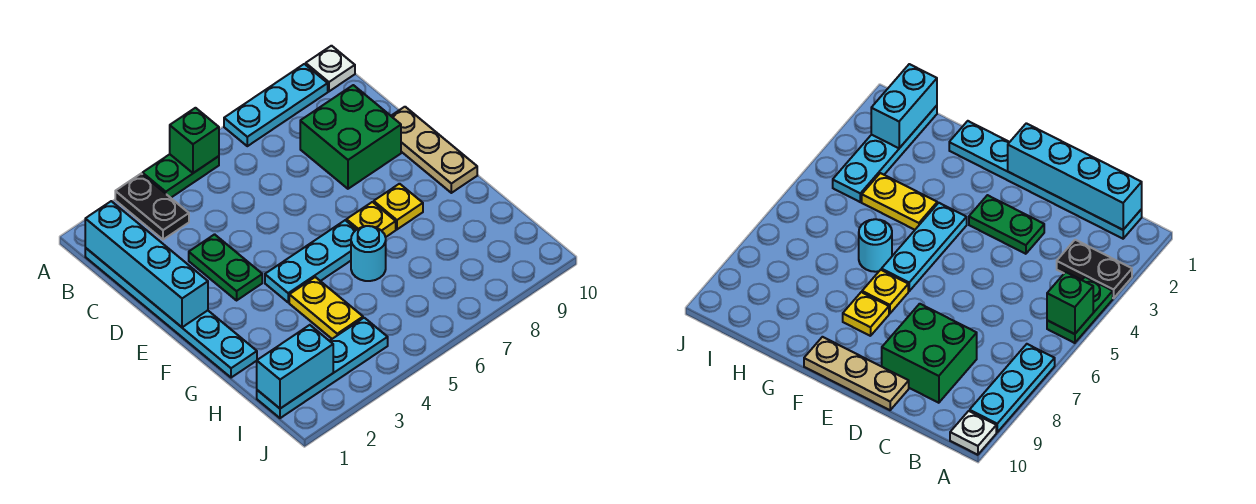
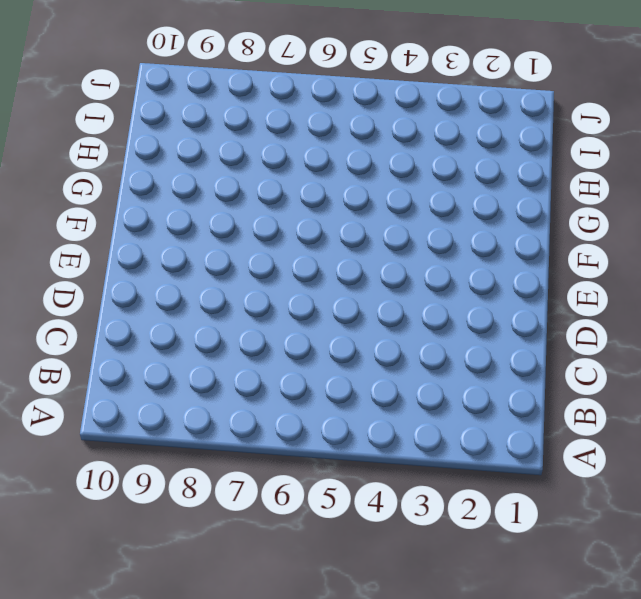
none -> black 1x2 plate [115,174,189,240]
none -> green 1x2 plate [142,154,219,198]
none -> cyan 1x3 plate [224,64,328,146]

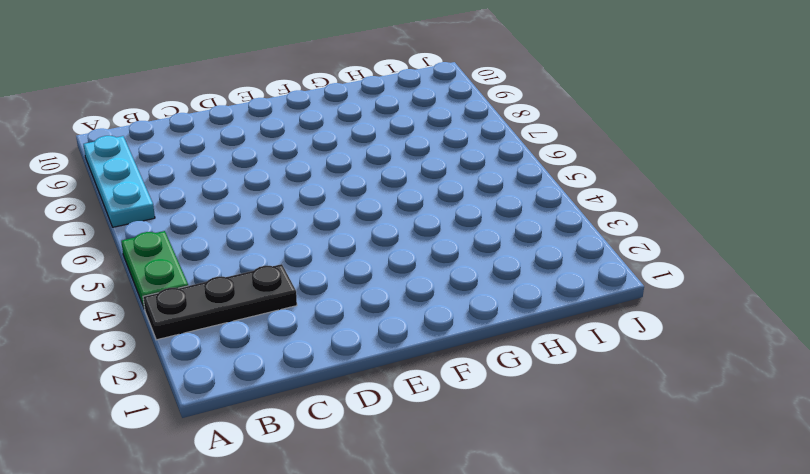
black 1x3 plate [143,264,297,340] -> black 1x2 plate [115,174,189,240]
none -> white 1x1 plate [306,46,355,91]
none -> cyan 1x6 plate [85,248,257,378]
none -> green 2x2 brick [300,85,401,189]

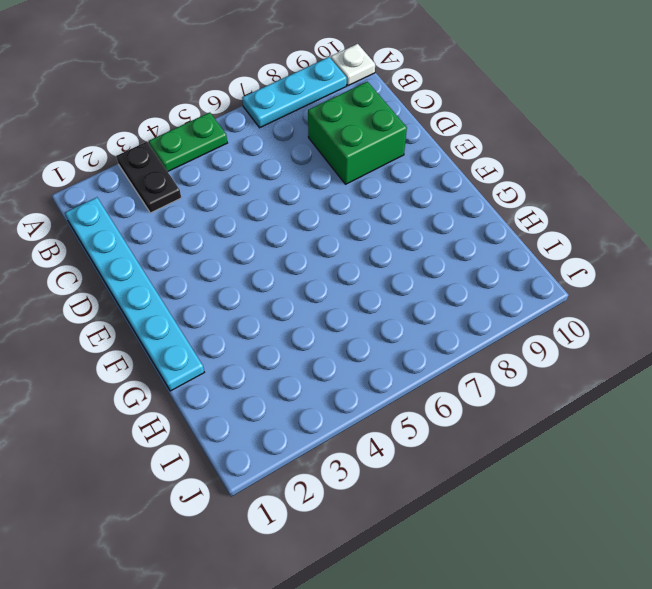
none -> green 1x2 plate [189,234,262,300]
none -> tan 1x3 plate [391,107,477,193]
none -> cyan 1x3 plate [265,220,357,302]

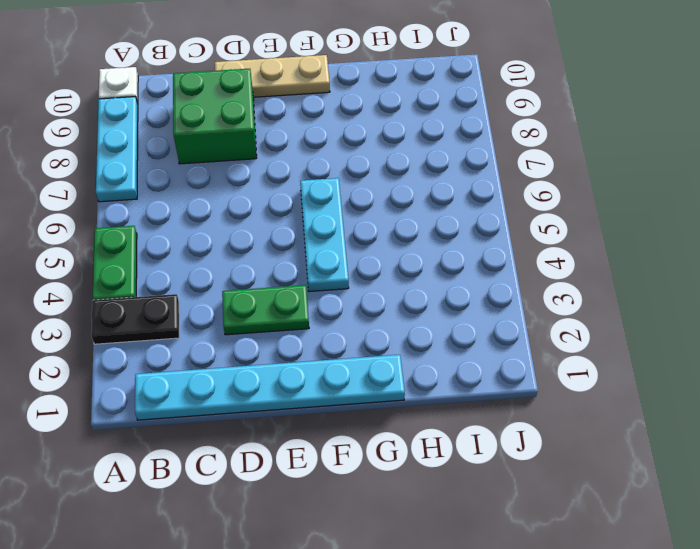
none -> yellow 1x1 plate [346,202,396,237]
none -> yellow 1x1 plate [374,184,423,229]
none -> yellow 1x2 plate [289,277,363,339]

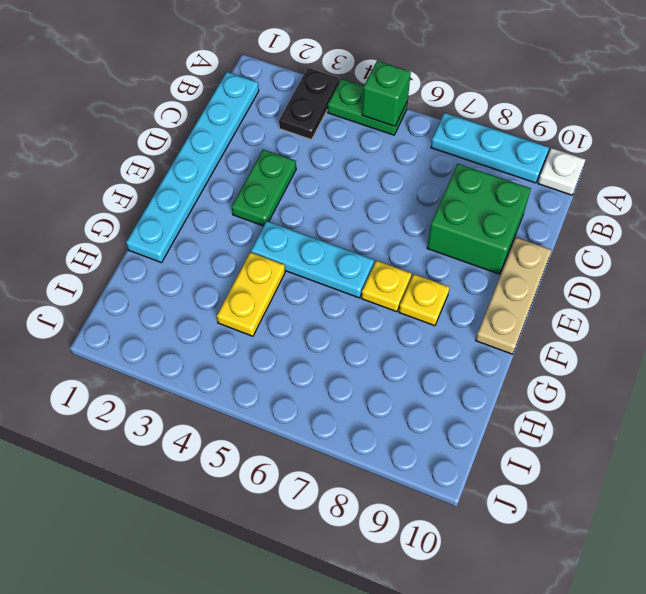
none -> cyan 1x1 round brick [351,226,386,281]
none -> cyan 1x4 plate [257,318,388,418]
none -> cyan 1x4 brick [85,201,208,327]

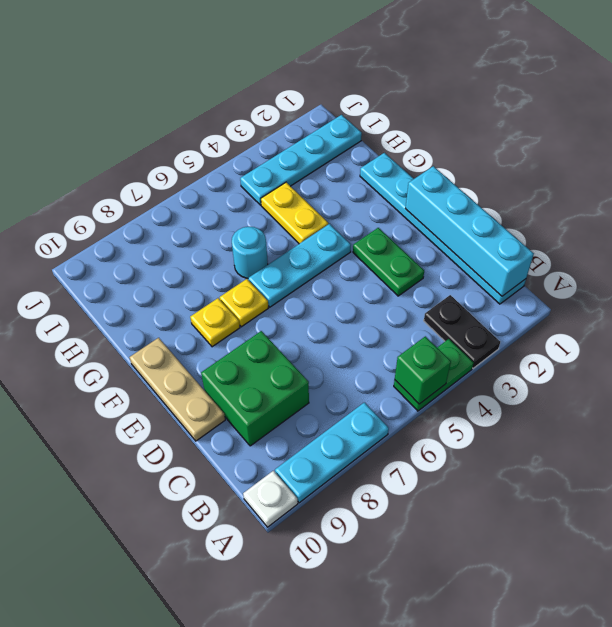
none -> cyan 1x2 brick [257,325,333,409]

